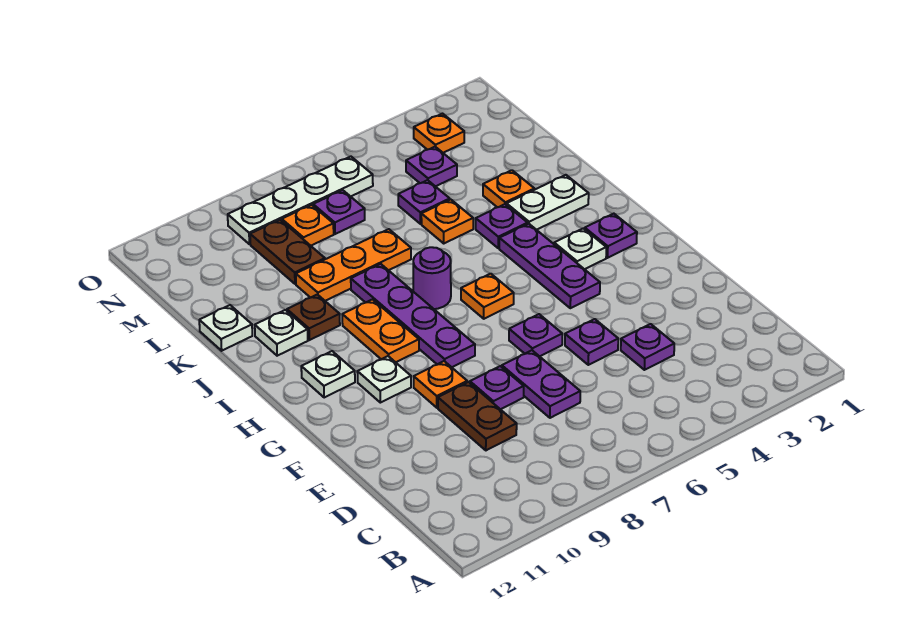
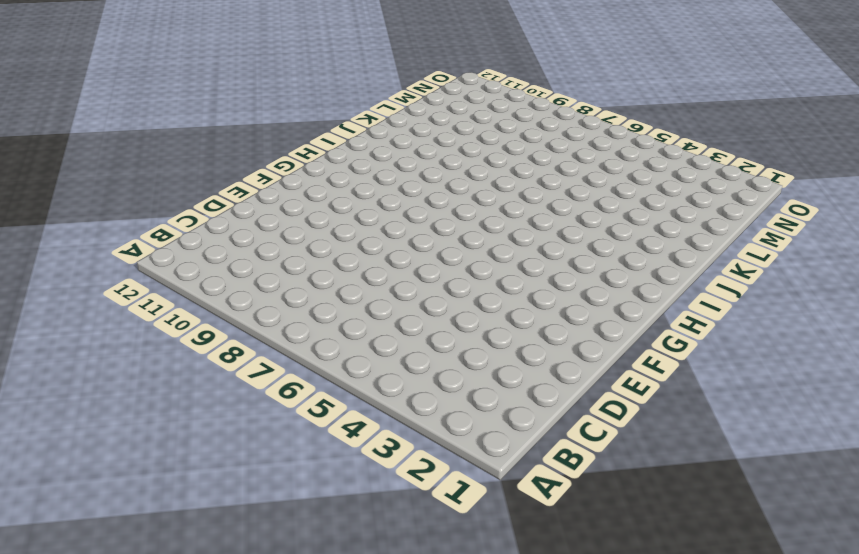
none -> purple 1x1 plate [621,324,674,370]
none -> purple 1x2 plate [502,350,580,418]
none -> brown 1x2 plate [438,382,517,450]
none -> purple 1x1 plate [565,319,618,365]

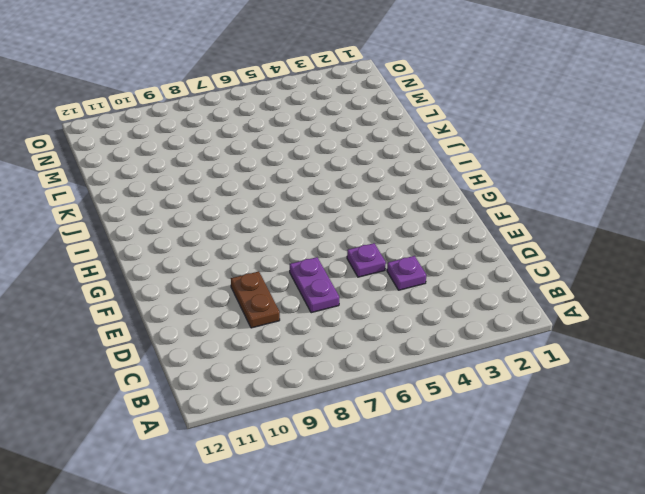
none -> purple 1x1 plate [470,366,524,409]
none -> purple 1x1 plate [509,314,562,356]
none -> orange 1x1 plate [414,361,467,408]
none -> purple 1x3 plate [499,224,600,308]

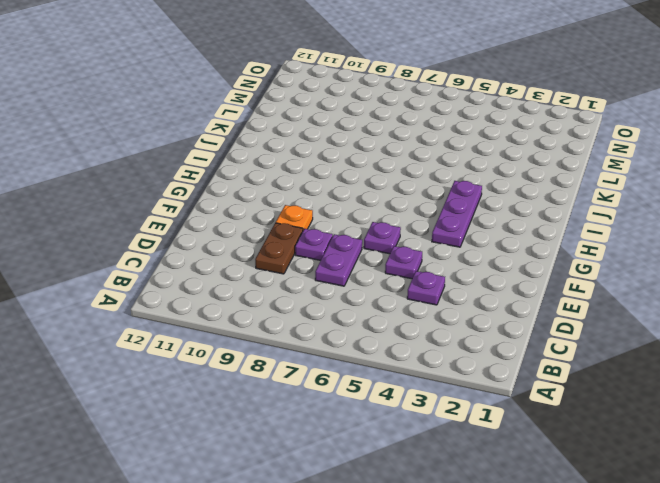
none -> purple 1x4 plate [351,264,475,367]
none -> white 1x1 plate [357,356,411,403]
none -> purple 1x1 plate [585,214,637,258]
none -> white 1x1 plate [554,228,606,269]

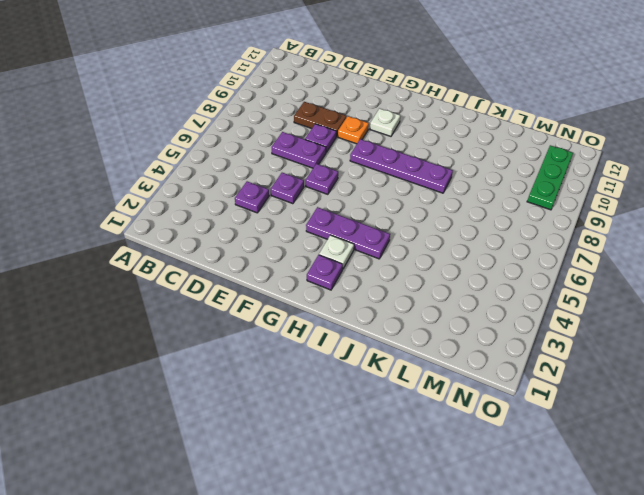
green 1x3 plate [527,145,573,210] -> white 1x4 plate [228,157,373,244]
none -> orange 1x1 plate [461,274,514,319]
none -> orange 1x2 plate [342,299,419,362]
none -> white 1x1 plate [301,351,355,398]
none -> purple 1x1 round brick [413,247,451,309]

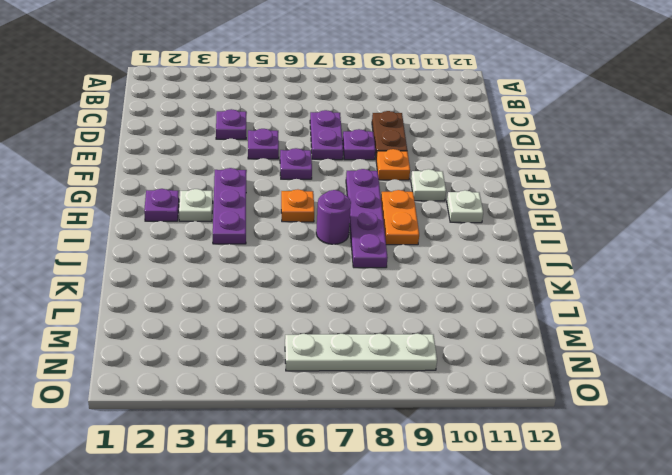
none -> white 1x2 plate [507,175,589,230]
none -> purple 1x1 plate [476,204,528,248]
none -> brown 1x1 plate [287,295,340,340]
none -> white 1x1 plate [255,310,308,356]

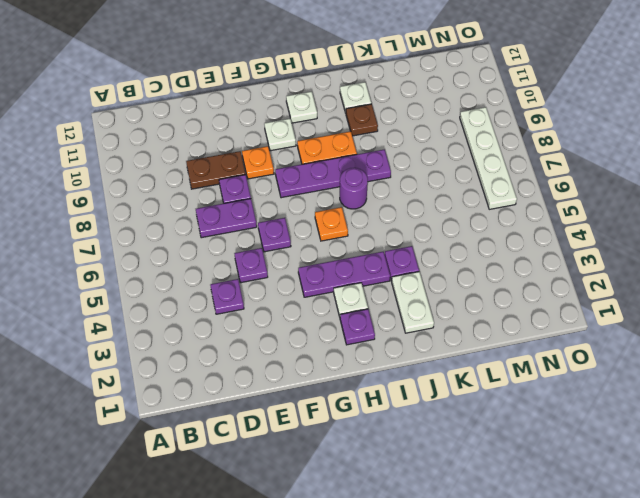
none -> orange 1x1 plate [483,170,534,207]
none -> orange 1x1 plate [421,200,473,243]
none -> orange 1x3 plate [296,229,411,301]
none -> white 1x1 plate [199,305,252,351]

